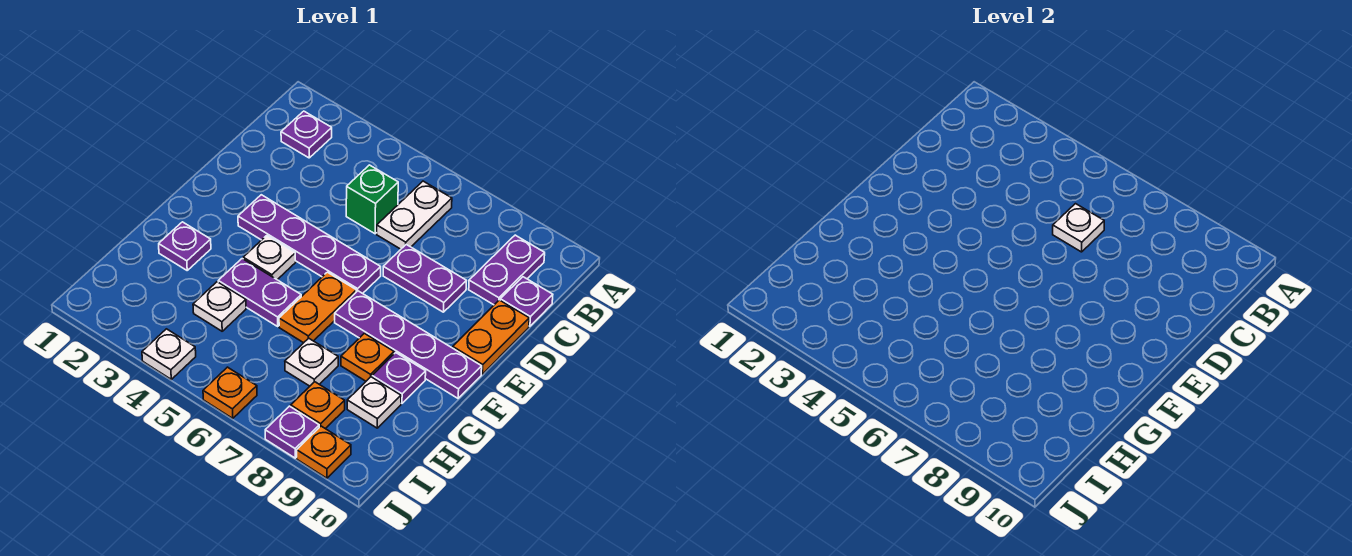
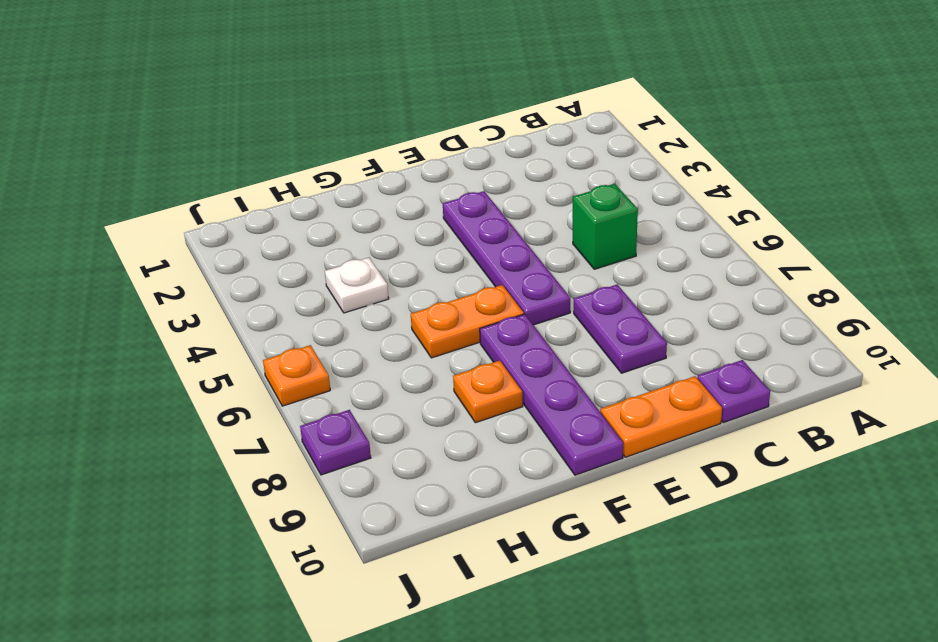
none -> purple 1x1 plate [281,111,332,158]
none -> white 1x2 plate [377,181,452,249]
none -> purple 1x2 plate [469,235,545,305]

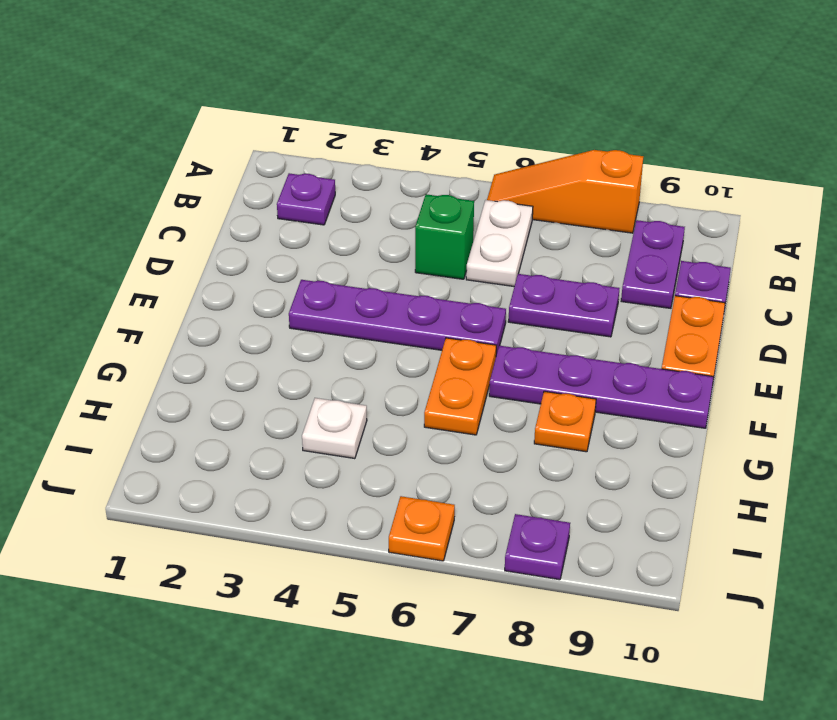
orange 1x3 slope [487,150,644,233] -> none
none -> white 1x1 plate [243,236,296,280]
none -> purple 1x1 plate [159,222,211,270]
none -> purple 1x2 plate [218,259,301,326]

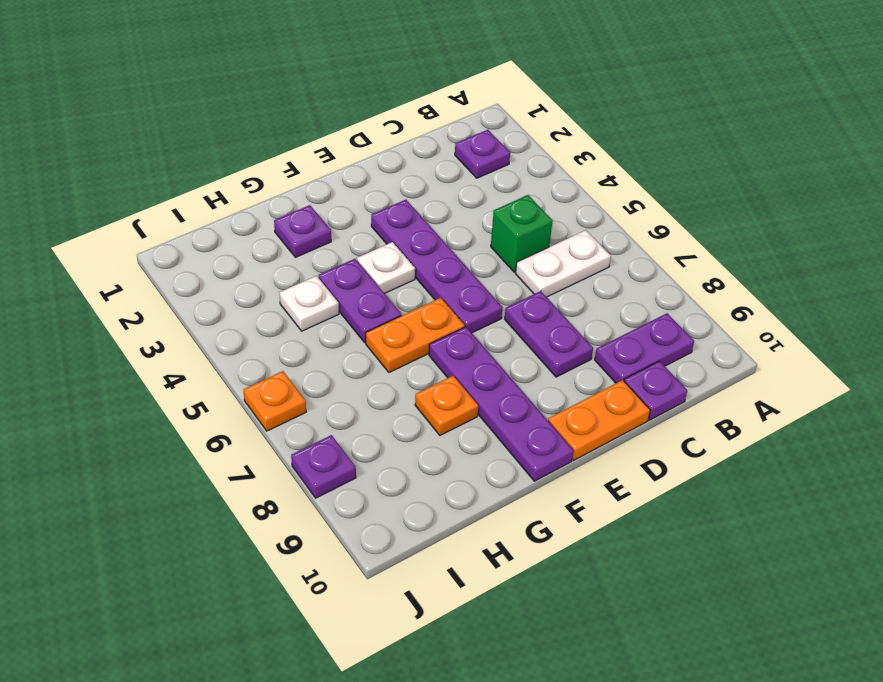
none -> purple 1x1 plate [372,353,426,403]
none -> white 1x1 plate [285,338,338,386]
none -> white 1x1 plate [347,377,401,428]

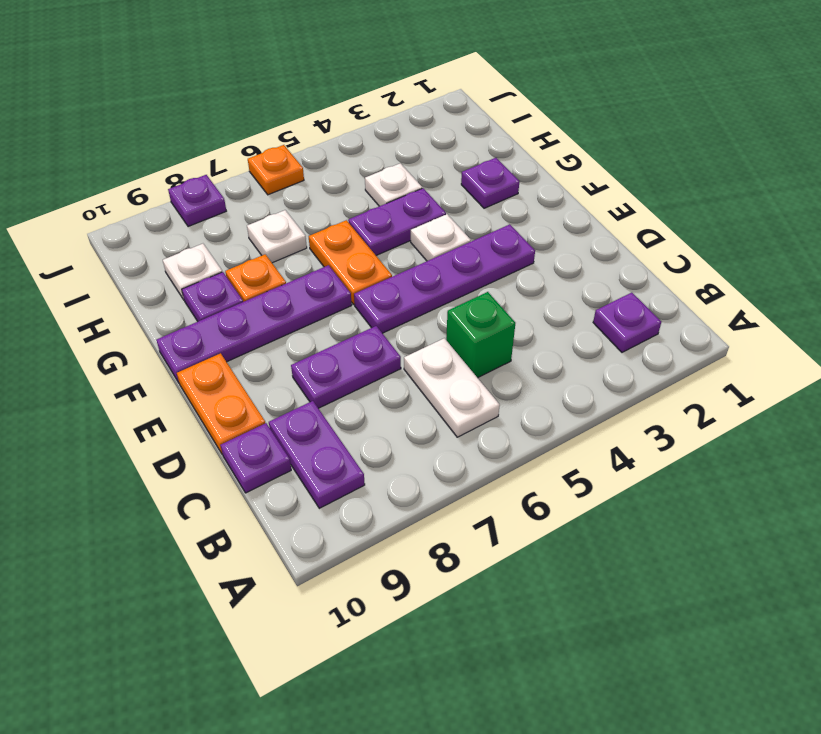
none -> orange 1x1 plate [291,382,345,429]
none -> white 1x1 plate [142,329,196,379]
none -> orange 1x1 plate [297,426,351,478]

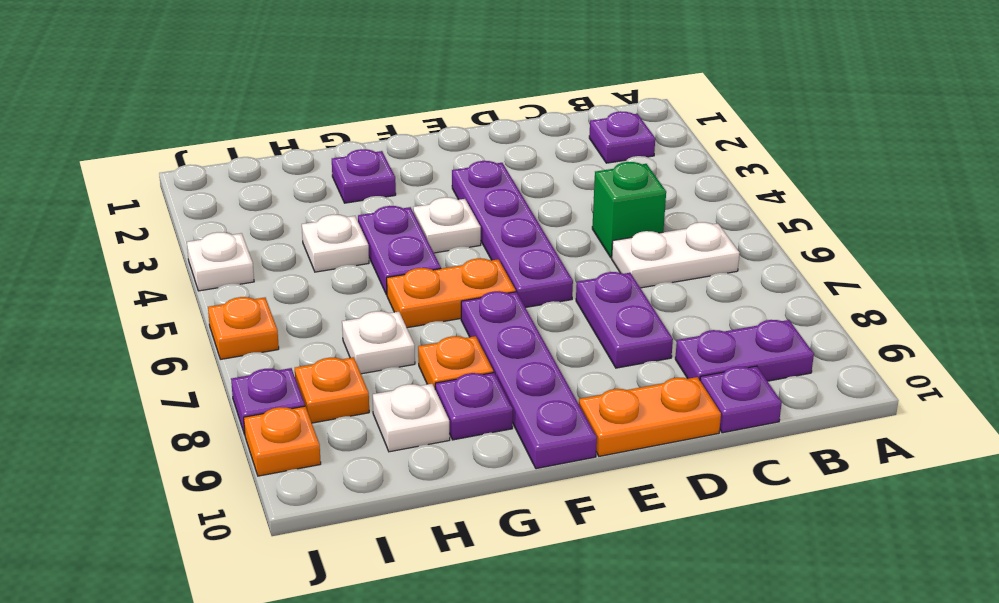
none -> white 1x1 plate [1053,204,1104,252]

